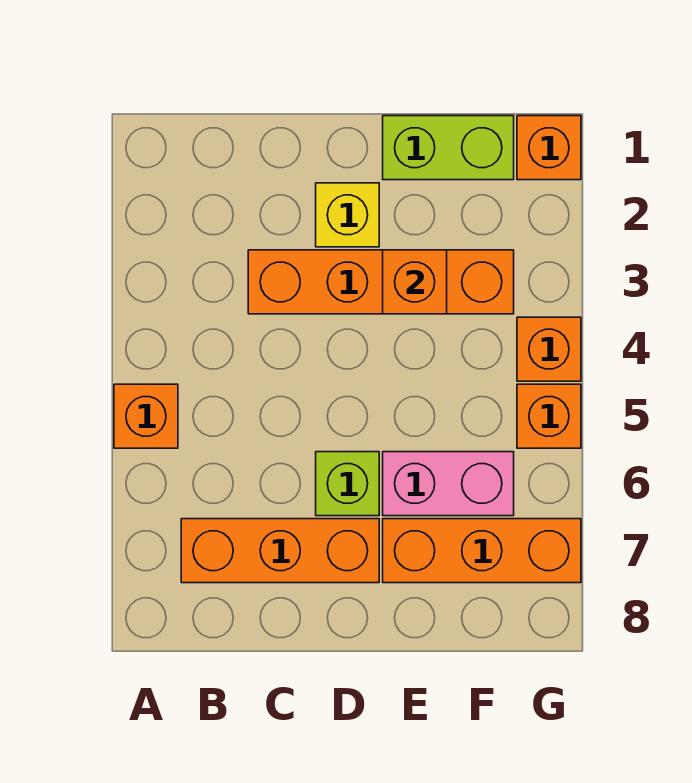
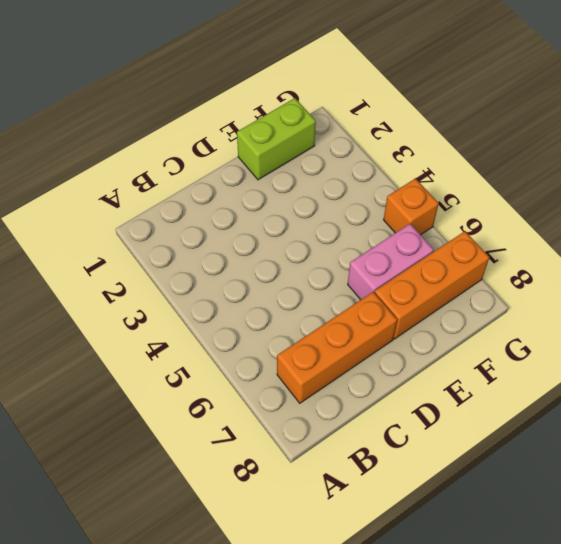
none -> orange 1x1 brick [114,384,178,448]
none -> orange 1x4 brick [248,250,514,314]
none -> yellow 1x1 brick [316,183,379,247]

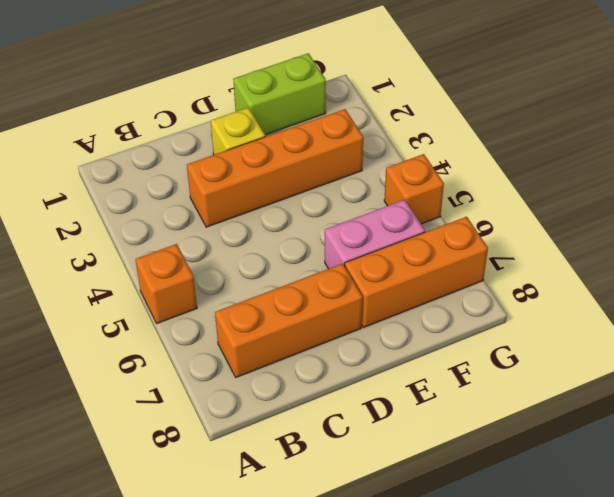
none -> lime 1x1 brick [316,452,379,516]
none -> orange 1x1 brick [517,116,581,180]
none -> orange 1x1 brick [517,317,581,381]

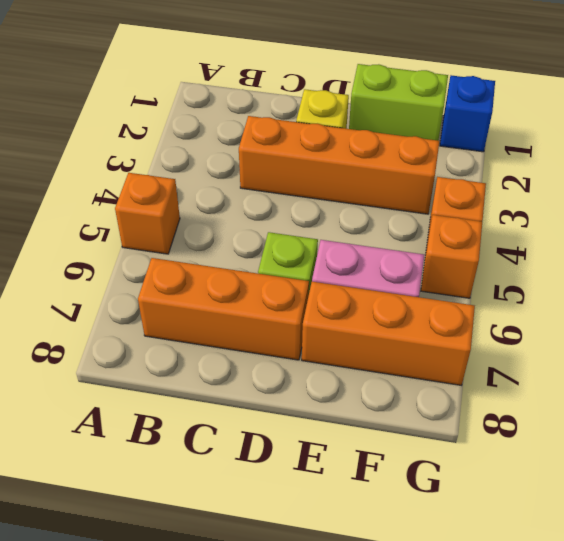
blue 1x1 brick [440,75,495,152] -> orange 1x1 brick [517,116,581,180]
none -> orange 1x1 brick [383,250,447,314]

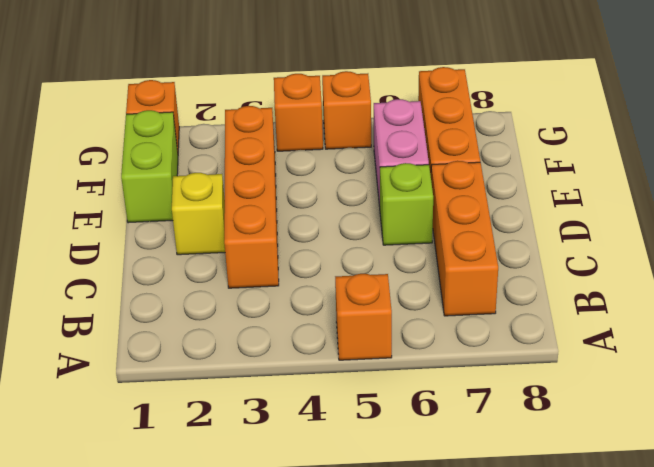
none -> orange 1x1 brick [383,250,447,314]

